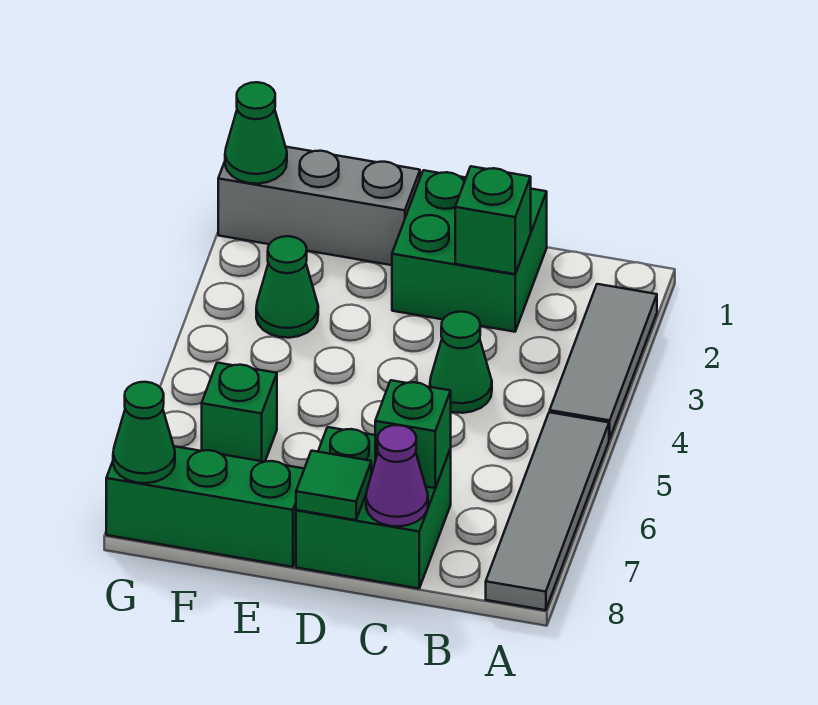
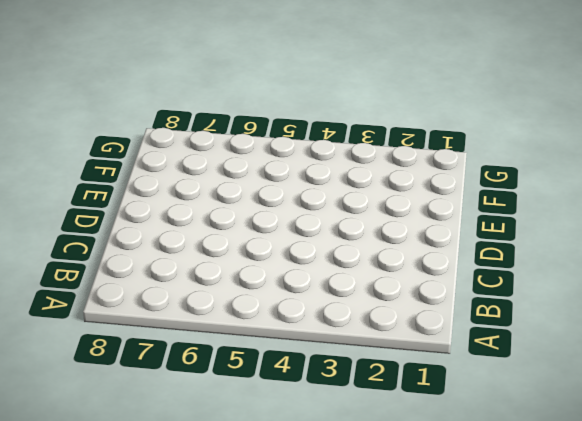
none -> grey 1x3 tile [550,284,657,439]
none -> grey 1x4 tile [486,412,609,610]
none -> green 2x2 brick [392,170,547,332]

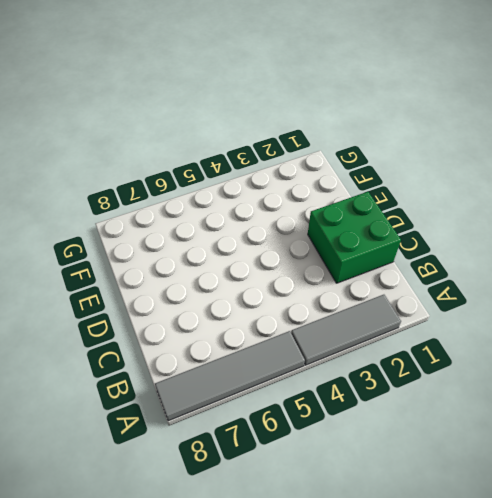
none -> green 1x1 cone [430,312,492,413]
none -> green 2x2 brick [296,427,451,588]
none -> grey 1x3 brick [218,147,420,265]

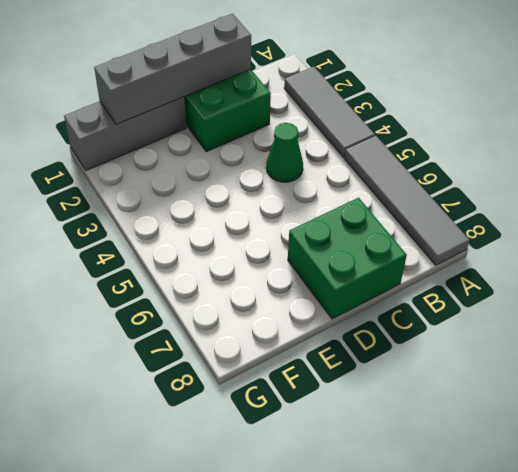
grey 1x4 brick [94,14,251,124] -> none
none -> green 1x3 brick [106,446,304,567]
none -> green 1x1 cone [256,236,318,338]
none -> green 1x1 brick [202,363,277,462]

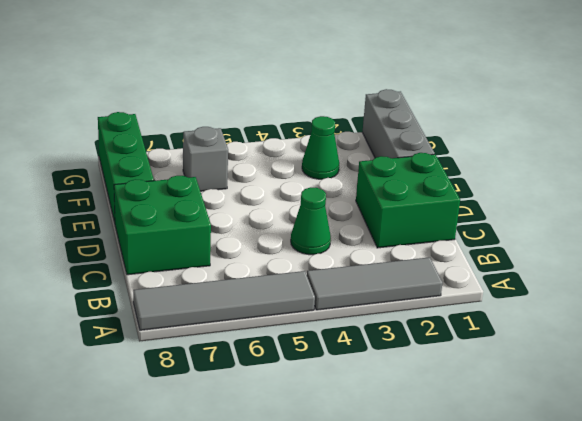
grey 1x1 brick [183,127,228,191] -> green 1x1 brick [202,363,277,462]
none -> green 1x1 brick [455,166,531,274]
none -> green 1x1 brick [375,380,451,488]
none -> purple 1x1 cone [366,425,428,526]

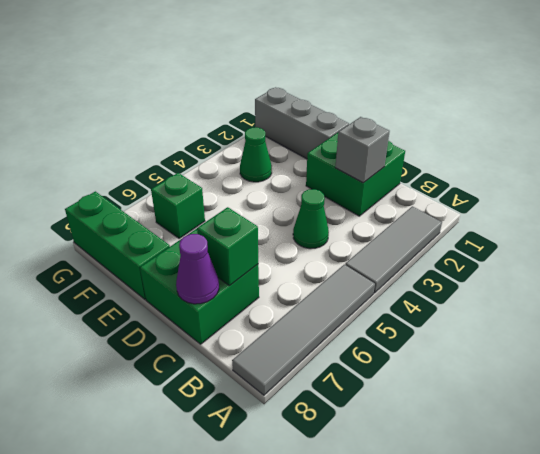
grey 1x1 brick [335,117,390,183] -> green 1x1 brick [455,166,531,274]
none -> green 1x1 tile [296,451,371,520]
none -> green 1x1 cone [225,82,287,184]
none -> green 1x1 cone [113,382,175,483]

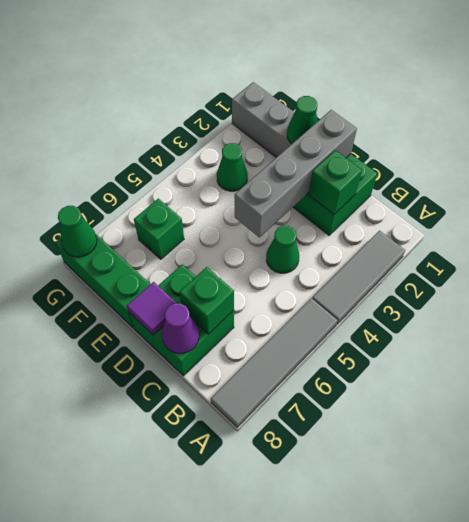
grey 1x4 brick [235,110,357,237] -> none
purple 1x1 tile [127,282,176,335] -> green 1x1 tile [296,451,371,520]
green 1x1 cone [287,96,318,144] -> green 1x1 cone moved to [225,82,287,184]

